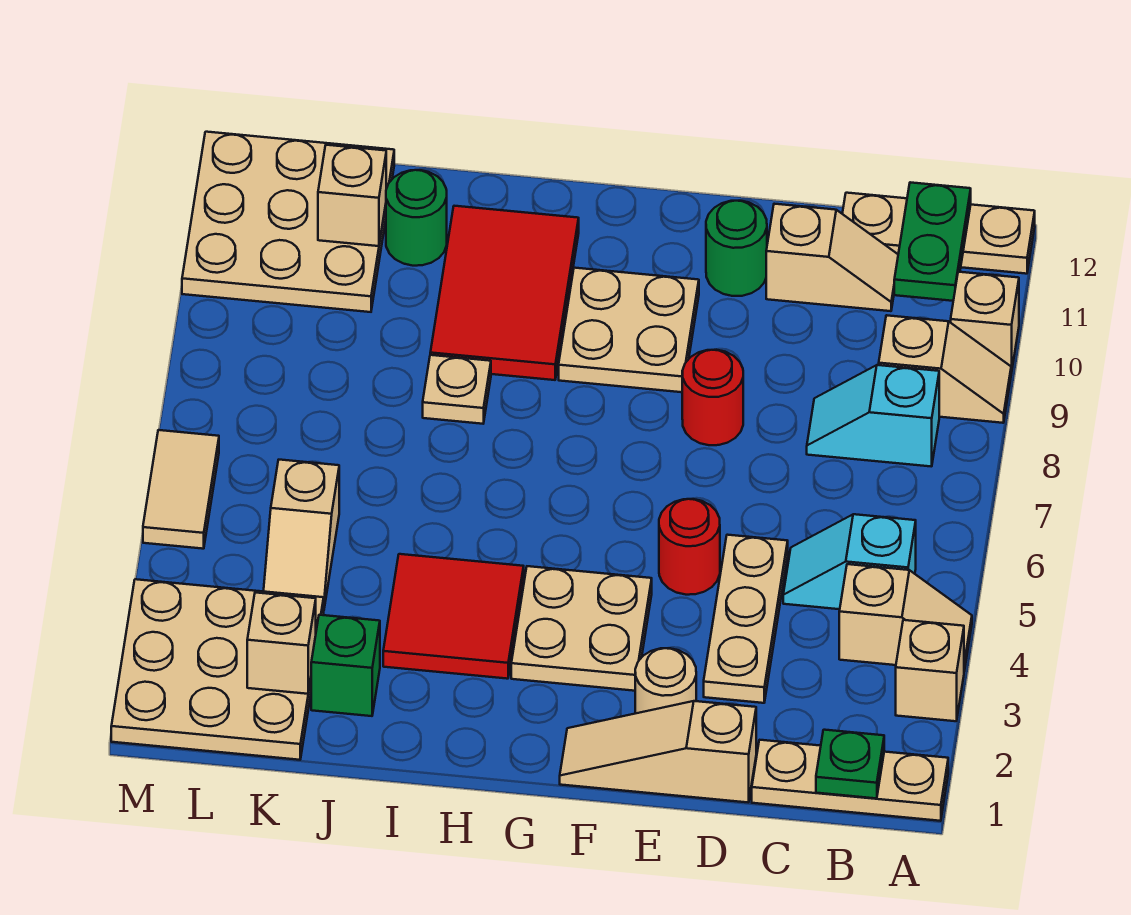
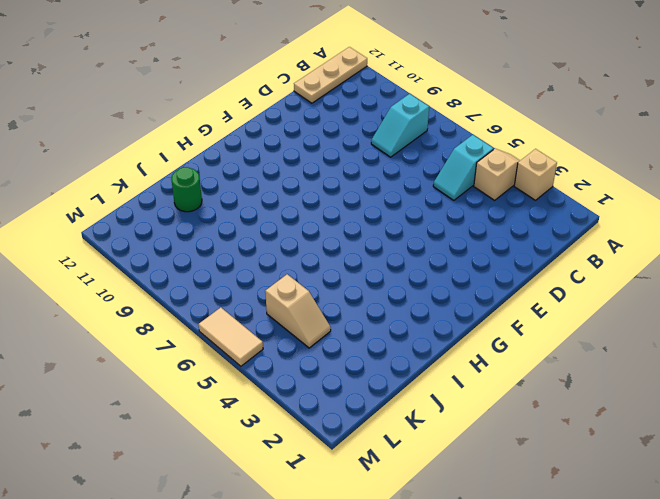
none -> tan 1x3 plate [752,740,948,821]
none -> tan 1x2 slope [879,315,1011,423]
none -> tan 1x1 brick [951,272,1019,373]
none -> tan 1x2 slope [766,204,898,311]

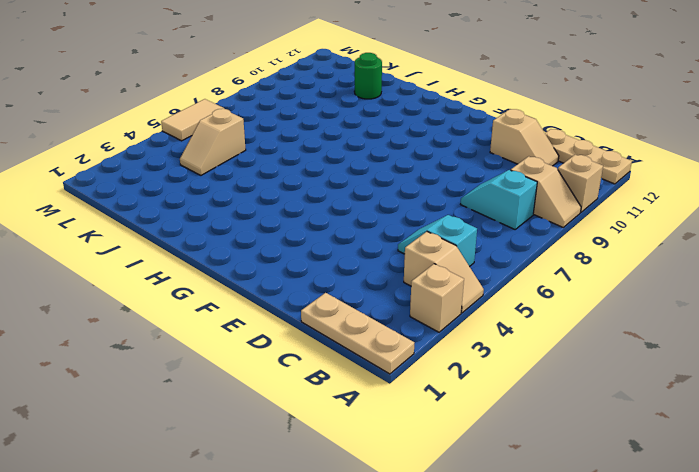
none -> tan 1x3 slope [560,701,756,802]
none -> tan 1x3 plate [704,535,788,703]
none -> tan 1x1 round brick [635,648,696,713]
none -> red 1x1 round brick [659,499,720,595]

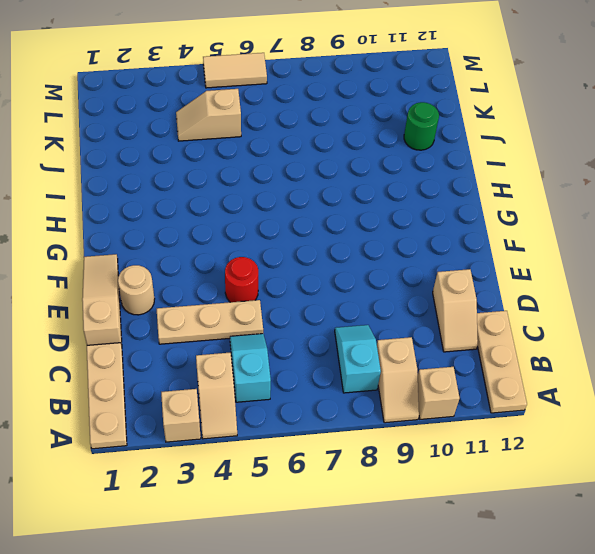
none -> red 1x1 round brick [682,350,743,445]
none -> green 1x1 round brick [706,201,767,296]
none -> tan 2x2 plate [511,566,652,691]
none -> tan 2x2 plate [559,268,699,392]

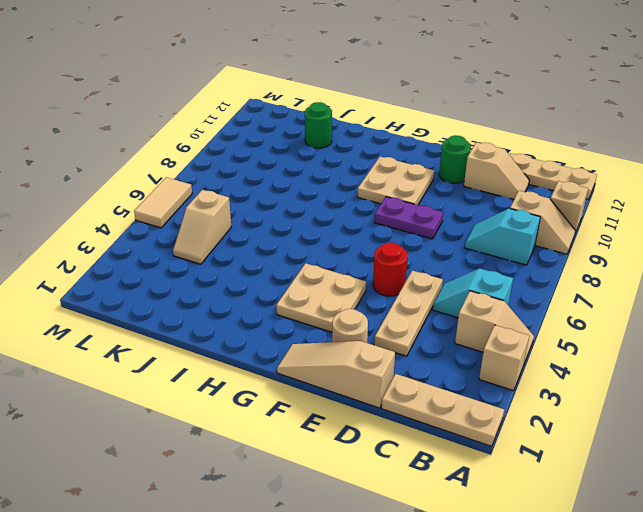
purple 1x2 plate [374,197,443,239] -> red 1x1 round brick [682,350,743,445]
none -> red 2x2 tile [383,554,524,679]
none -> red 2x3 tile [430,206,579,380]
none -> tan 1x1 plate [423,355,491,424]
none -> green 1x1 brick [311,615,380,716]

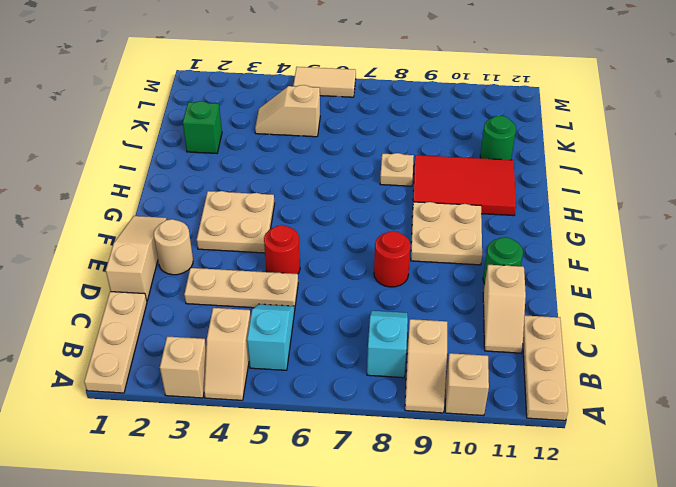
none -> red 2x2 tile [383,554,524,679]
none -> tan 3x3 plate [111,579,324,760]
none -> tan 3x3 plate [182,132,394,312]
none -> green 1x1 plate [816,730,884,799]

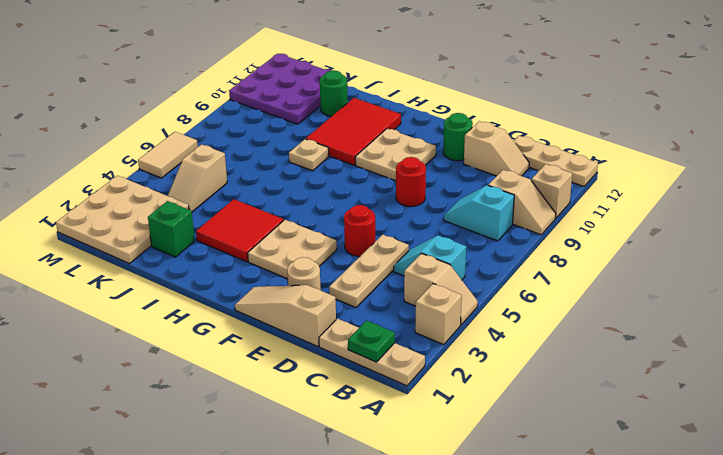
purple 3x3 plate [229,54,332,124] -> tan 3x3 plate [182,132,394,312]
none -> green 1x2 plate [894,182,971,301]
none -> tan 1x1 brick [247,593,316,694]
none -> tan 1x1 brick [318,145,386,246]

